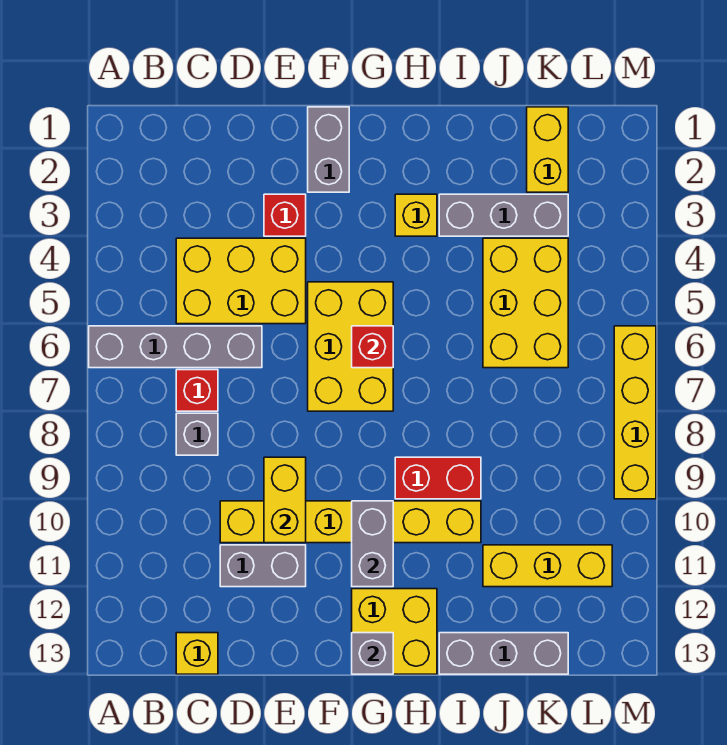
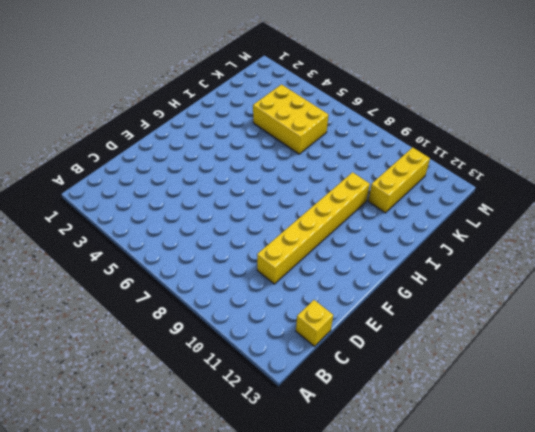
none -> grey 1x4 brick [89,326,262,368]
none -> yellow 2x3 brick [176,238,306,324]
none -> red 1x1 brick [176,370,218,411]

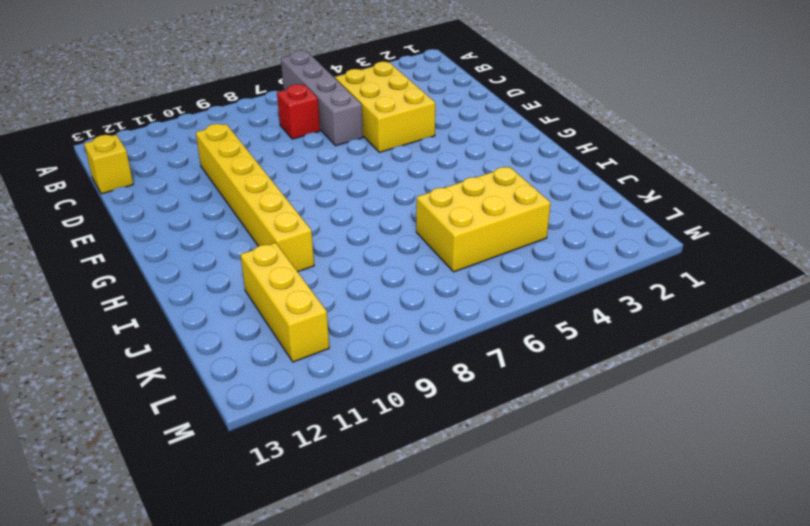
none -> grey 1x1 brick [176,413,218,455]
none -> grey 1x2 brick [220,545,306,587]
none -> red 1x1 brick [264,194,306,236]

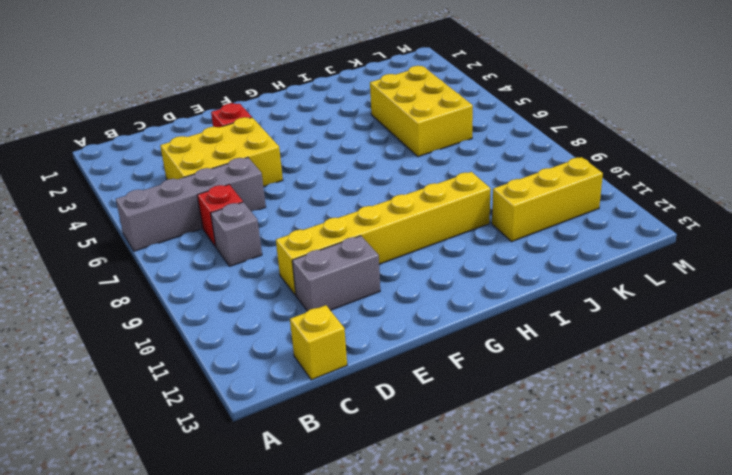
none -> grey 1x2 brick [308,107,349,192]
none -> yellow 2x3 brick [308,282,393,411]
none -> yellow 2x2 brick [352,589,437,674]

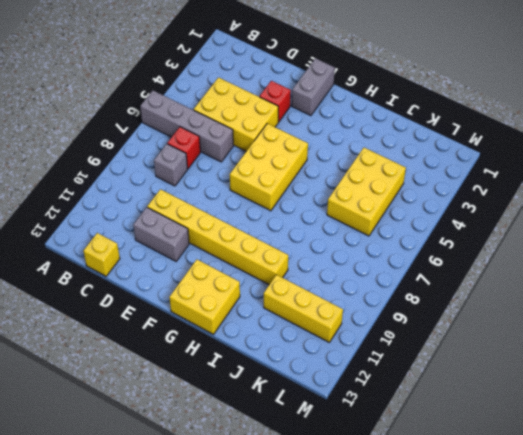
none -> yellow 1x1 brick [395,194,437,236]
none -> red 1x2 brick [395,457,481,499]
none -> grey 1x3 brick [439,194,568,236]

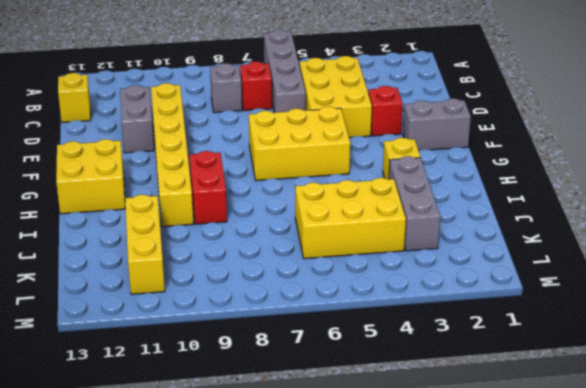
none -> grey 1x3 brick [439,633,568,674]
none -> yellow 1x2 brick [527,107,568,192]
none -> yellow 1x4 brick [614,326,656,499]

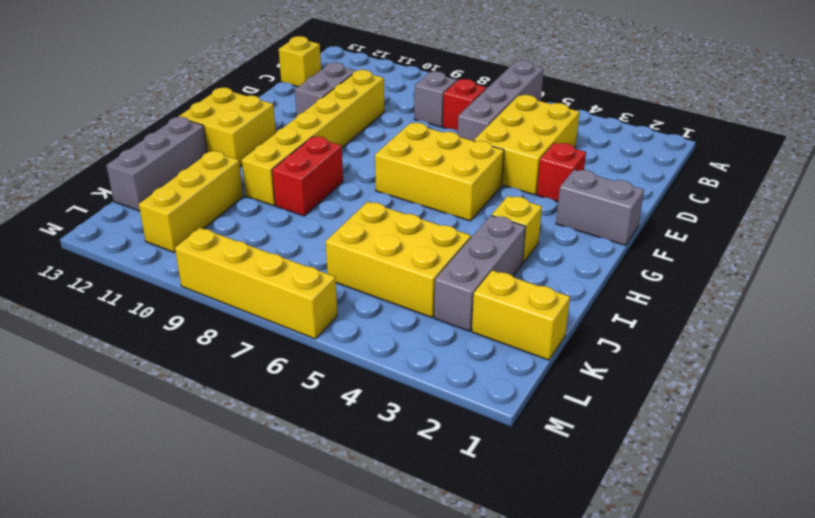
none -> yellow 1x2 brick [264,457,306,543]
none -> red 1x1 brick [352,326,393,368]
none -> grey 1x2 brick [352,501,393,587]

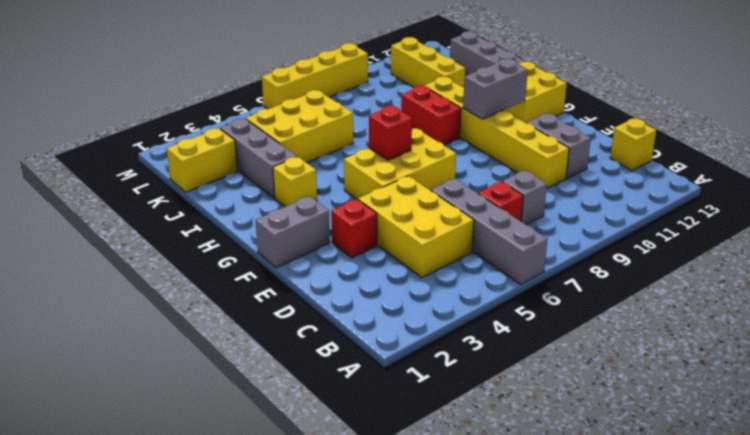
none -> yellow 1x2 brick [264,457,306,543]
none -> grey 1x1 brick [352,633,393,674]

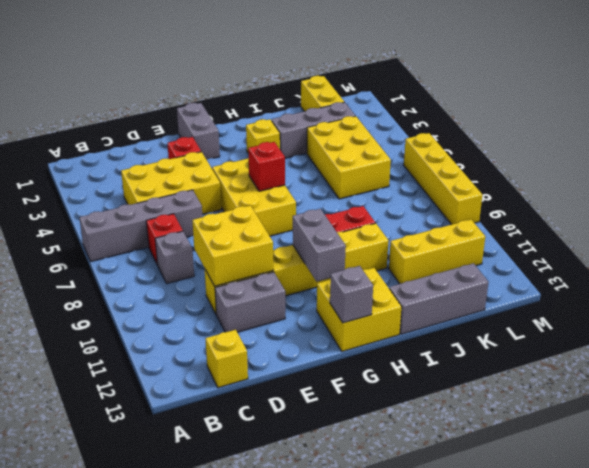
yellow 2x2 brick [192,205,273,286] -> yellow 1x2 brick [264,457,306,543]

